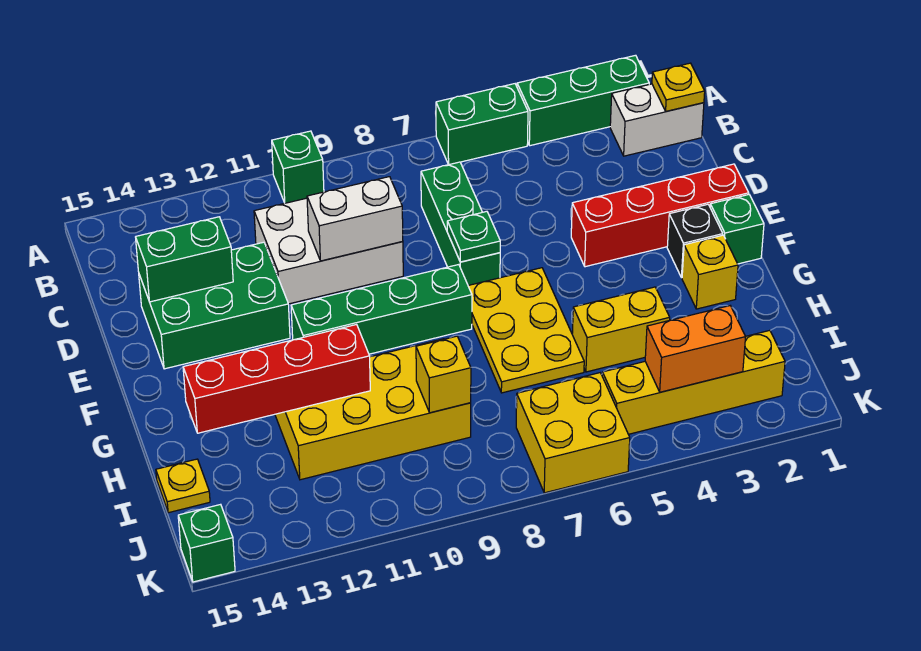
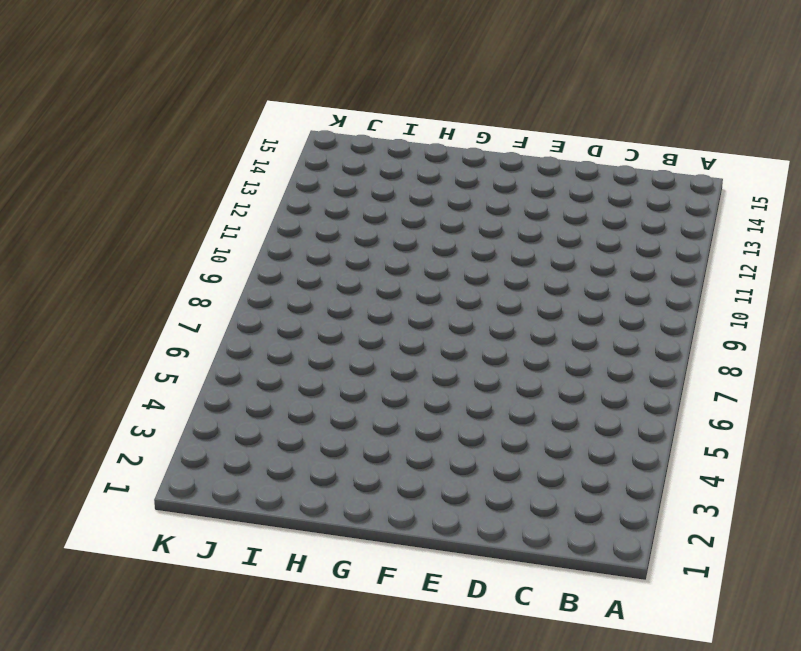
none -> green 1x3 brick [517,55,649,146]
none -> green 1x2 brick [436,84,528,165]
none -> green 1x1 brick [272,131,324,203]

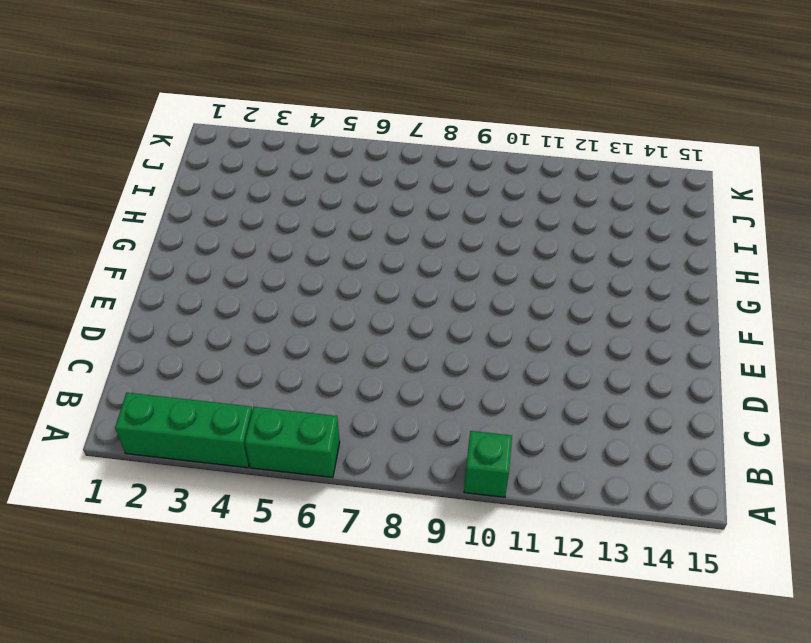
none -> white 1x2 brick [610,84,704,156]
none -> green 1x3 brick [421,162,500,285]
none -> white 2x3 brick [254,198,403,304]

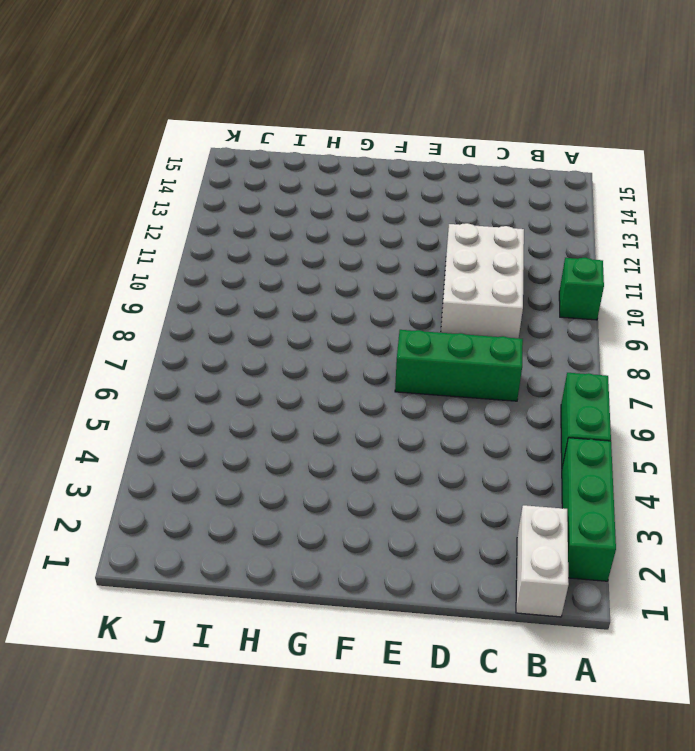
none -> green 2x3 brick [139,242,290,369]
none -> red 1x4 brick [571,164,749,267]
none -> green 1x1 brick [710,195,764,264]

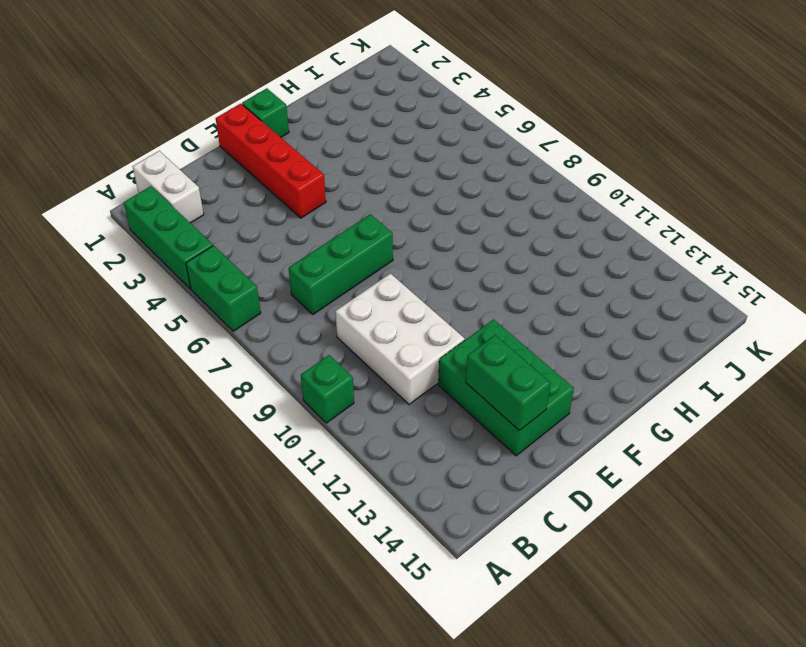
none -> black 1x1 brick [667,204,723,278]
none -> yellow 2x3 plate [468,268,584,393]
none -> green 1x4 brick [291,265,472,354]

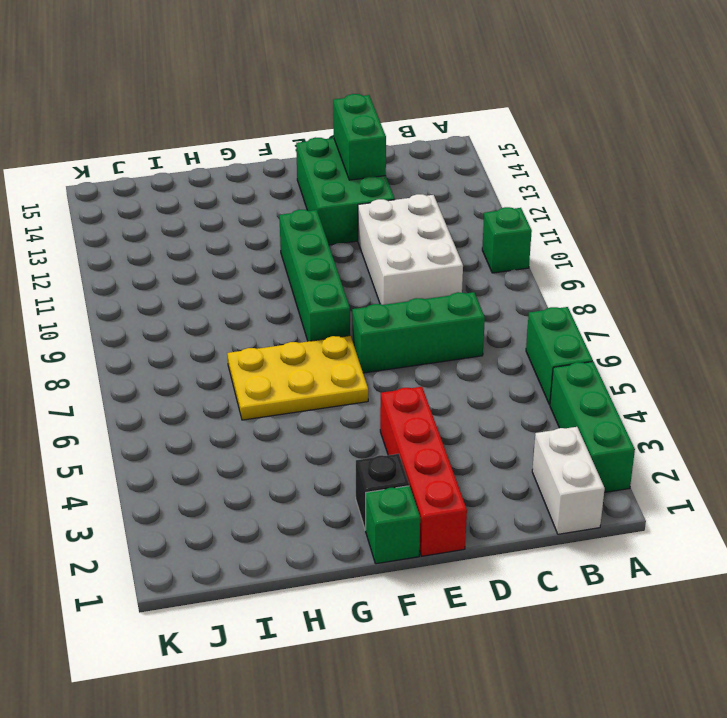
none -> yellow 1x1 brick [682,235,738,309]
none -> yellow 1x2 brick [572,287,670,372]
none -> yellow 2x4 brick [275,339,471,480]

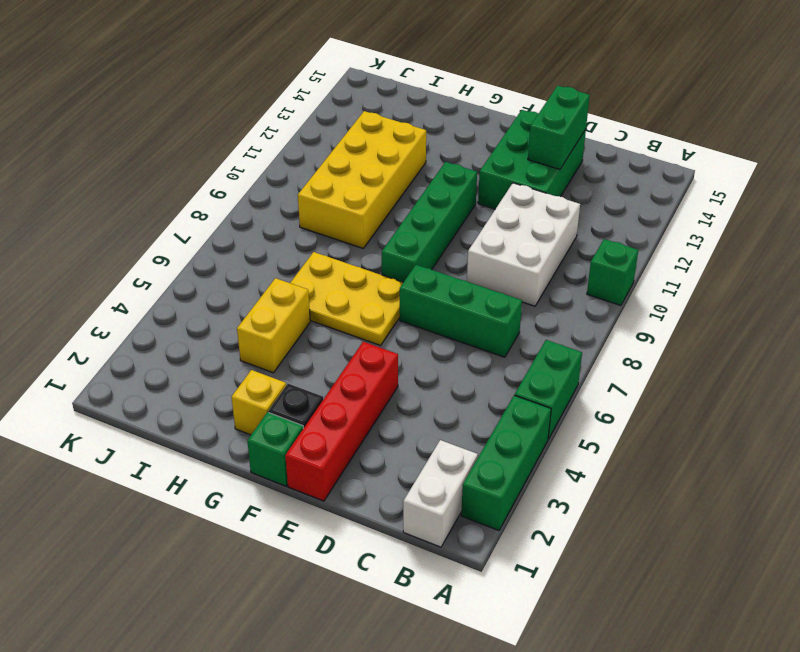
none -> yellow 1x1 plate [156,459,210,513]
none -> yellow 1x4 brick [602,330,785,434]
none -> yellow 2x2 brick [516,373,630,493]

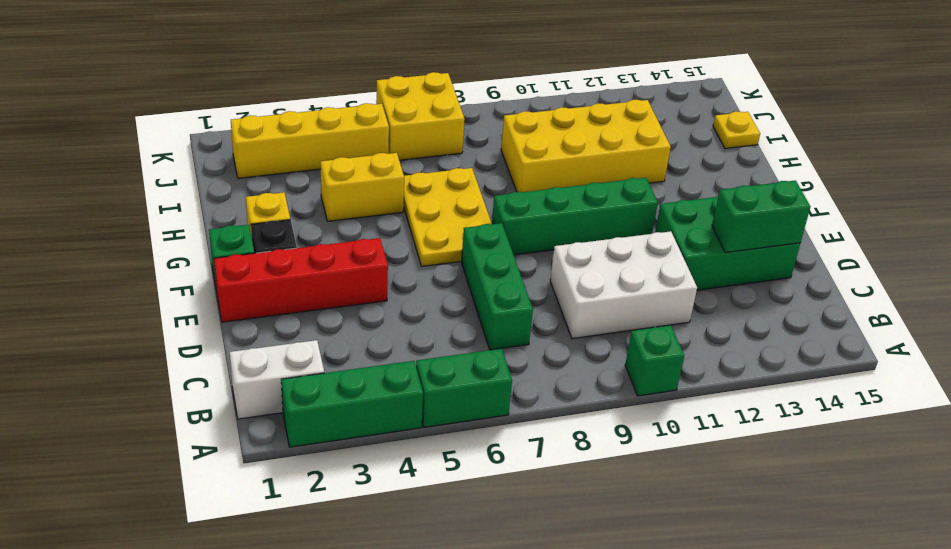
none -> green 1x1 brick [178,504,235,582]
none -> yellow 1x1 plate [652,63,705,111]
none -> white 1x2 brick [307,177,403,261]

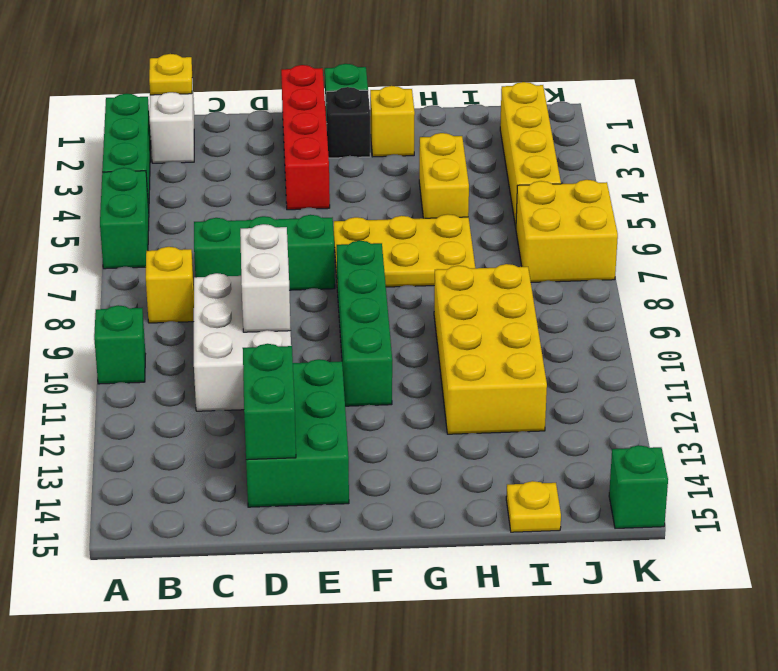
yellow 1x1 brick [146,247,194,323] -> yellow 1x1 brick moved to [416,336,471,413]
none -> green 1x1 plate [447,212,500,262]
none -> red 1x4 brick [183,325,370,433]
none -> orange 1x2 brick [645,306,746,392]

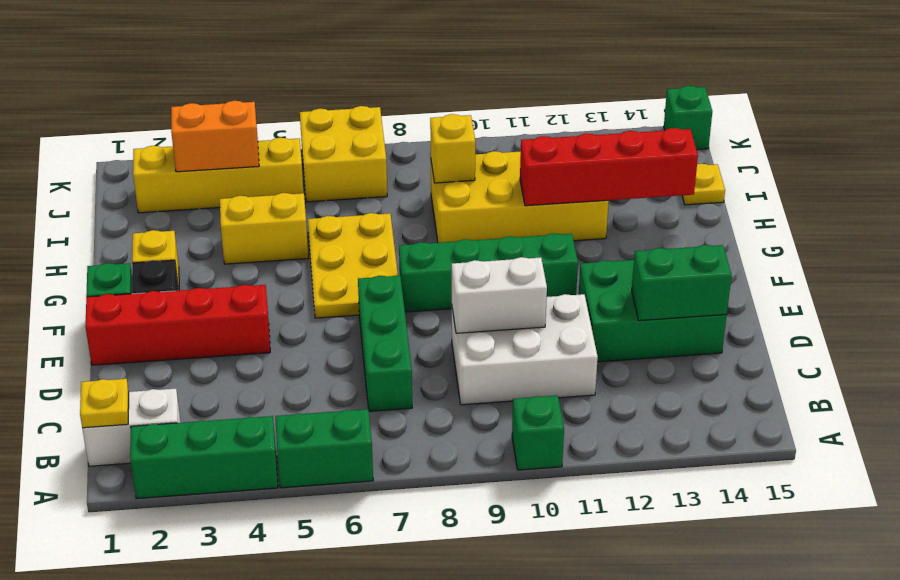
none -> green 1x1 plate [447,212,500,262]

